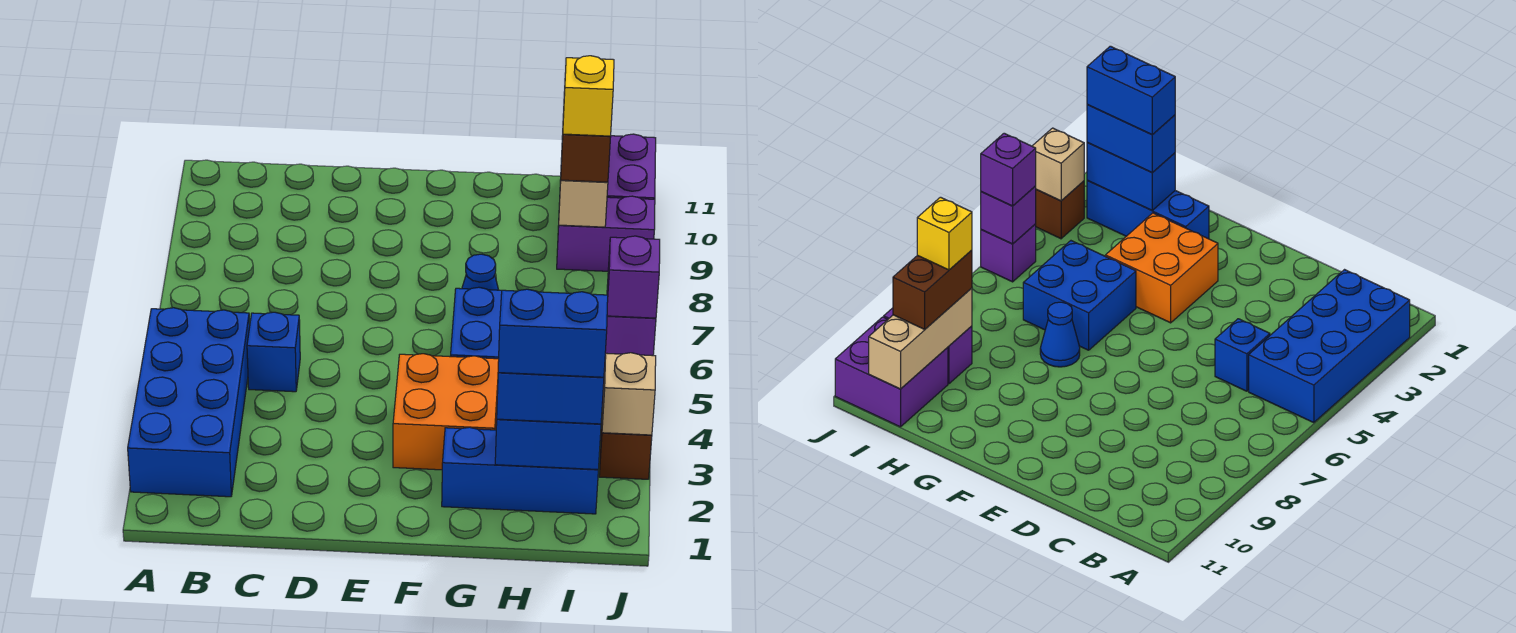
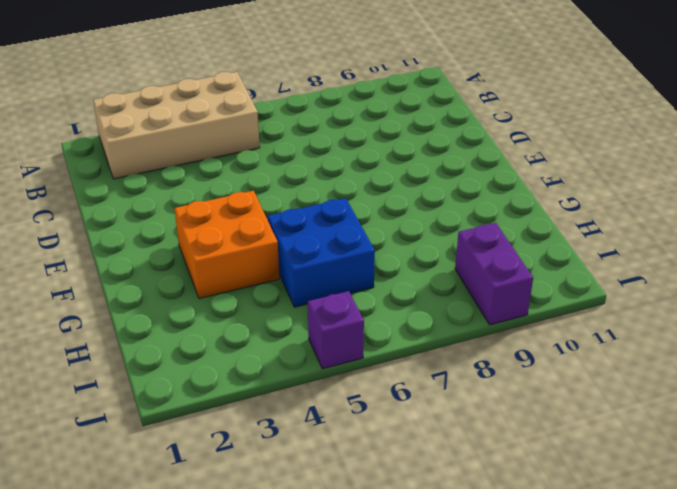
tan 2x4 brick [93,72,260,179] -> blue 2x4 brick [128,308,250,497]
none -> blue 1x1 brick [247,312,300,392]
none -> blue 1x3 brick [442,427,598,514]
none -> blue 1x1 cone [462,254,498,290]

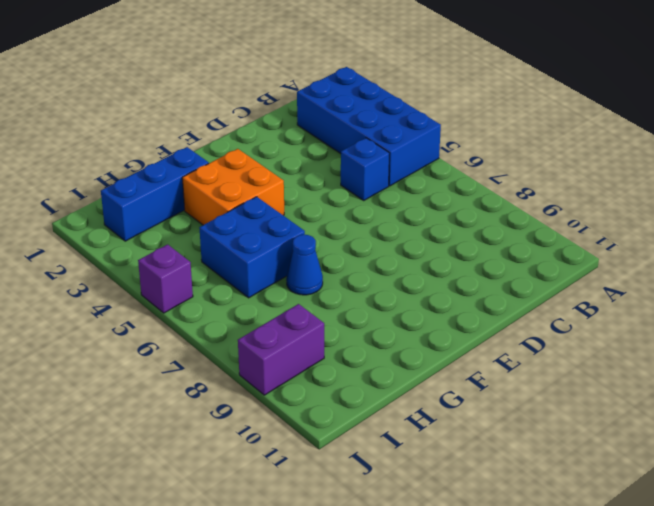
none -> purple 2x2 brick [559,134,656,204]
none -> brown 1x1 brick [599,407,652,479]
none -> blue 1x2 brick [495,419,601,470]

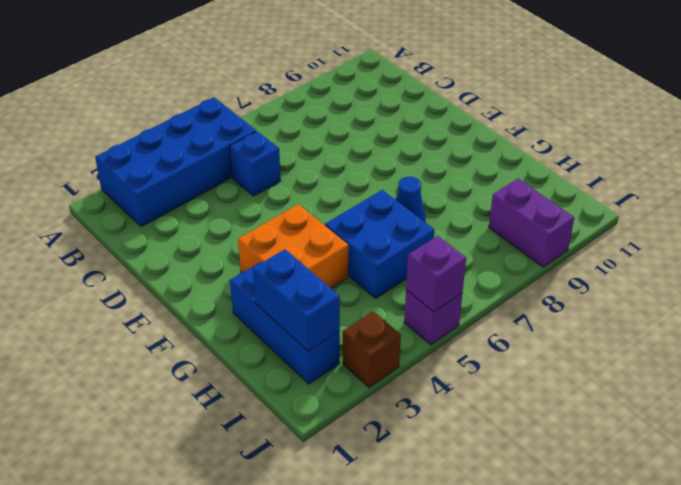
none -> purple 2x2 brick [559,134,656,204]
none -> tan 1x3 brick [559,92,608,227]
none -> tan 1x1 brick [602,353,656,435]

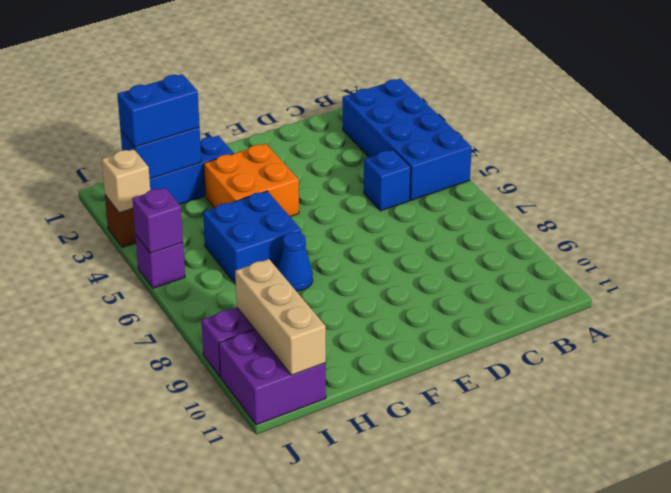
none -> brown 1x2 brick [561,93,611,182]
none -> purple 1x1 brick [607,236,660,318]
none -> blue 1x2 brick [498,289,608,377]

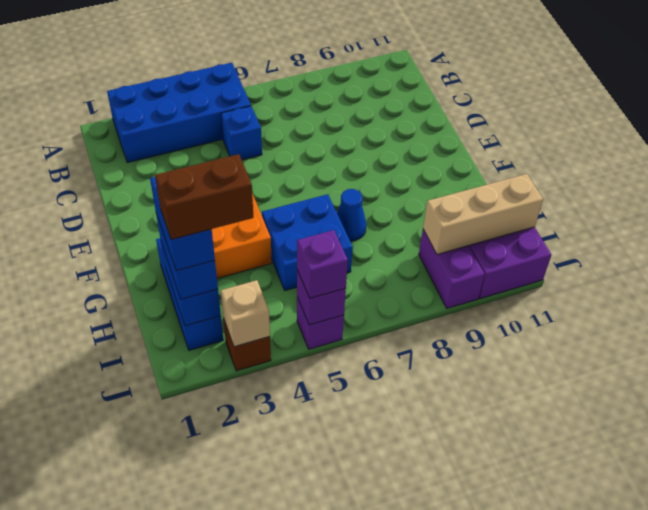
brown 1x2 brick [155,154,254,240] -> brown 1x2 brick moved to [561,93,611,182]
none -> yellow 1x1 brick [563,56,614,136]

